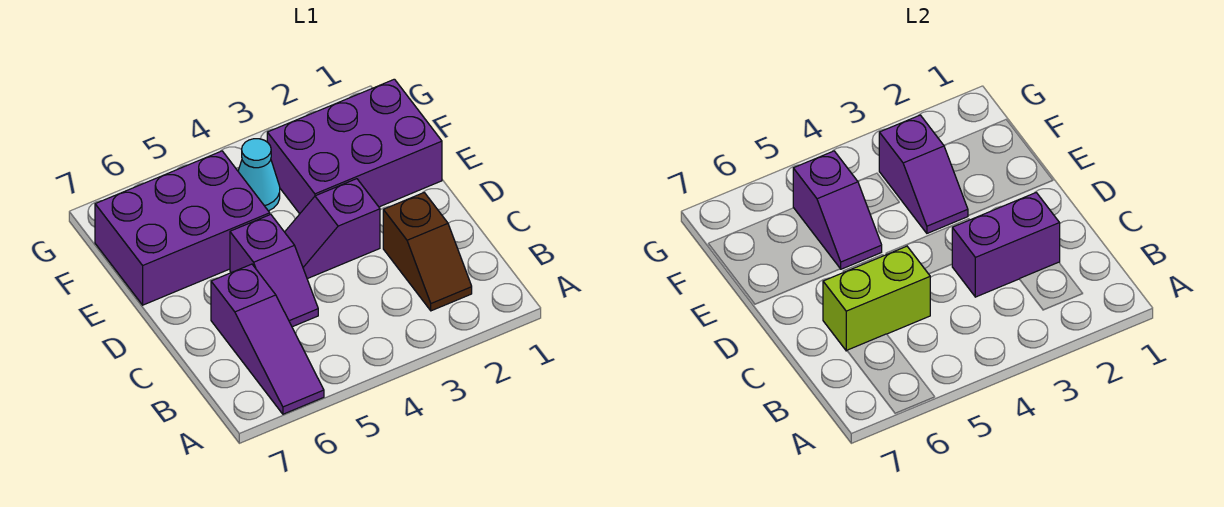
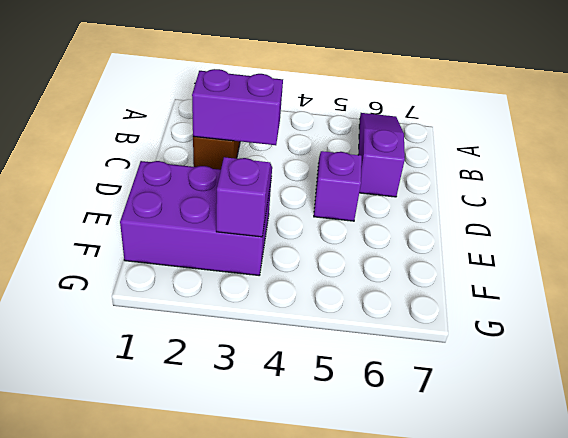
none -> purple 1x2 slope [285,179,380,279]
none -> purple 2x3 brick [95,151,270,305]

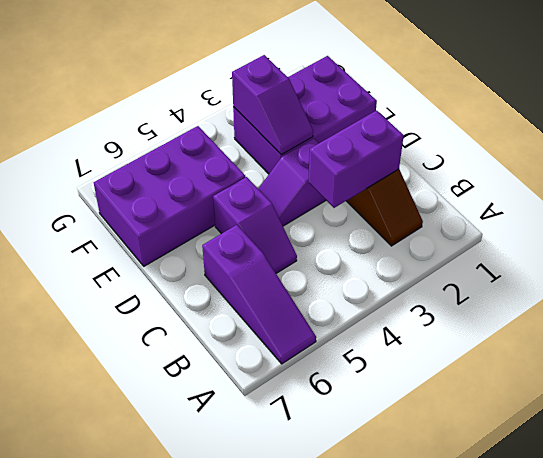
none -> cyan 1x1 cone [238,139,280,211]
none -> lime 1x2 brick [823,246,930,351]

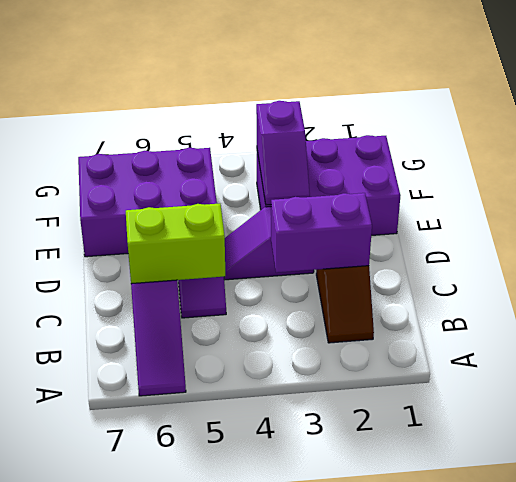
none -> cyan 1x1 cone [238,139,280,211]
none -> purple 1x2 slope [793,151,882,269]

